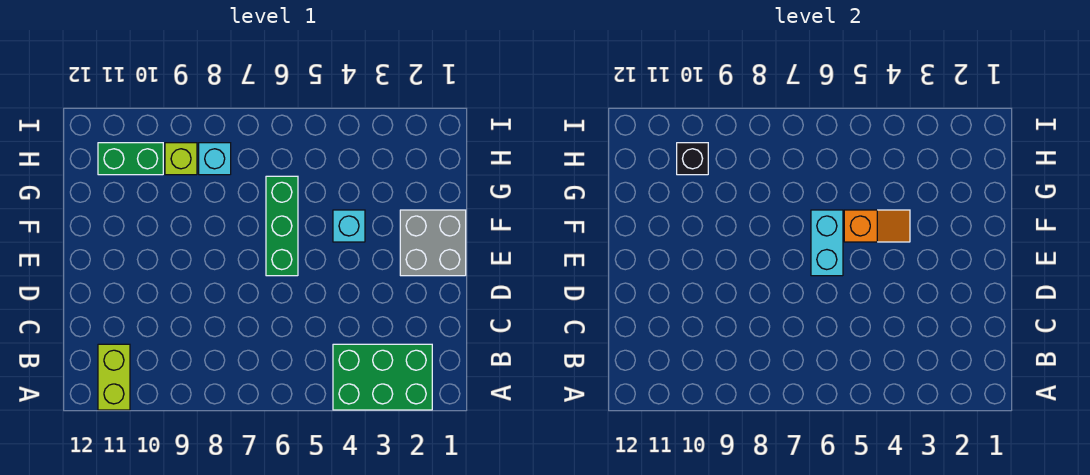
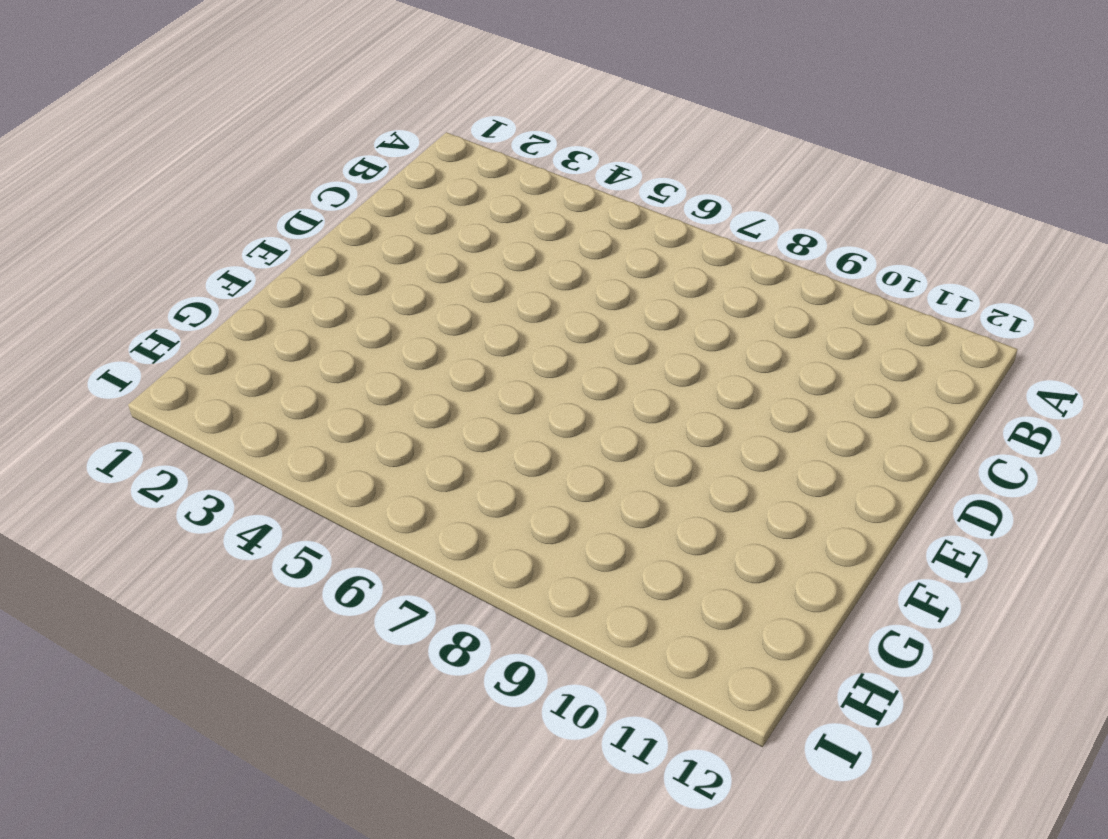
none -> green 2x3 brick [333,344,432,410]
none -> lime 1x2 brick [98,344,130,410]

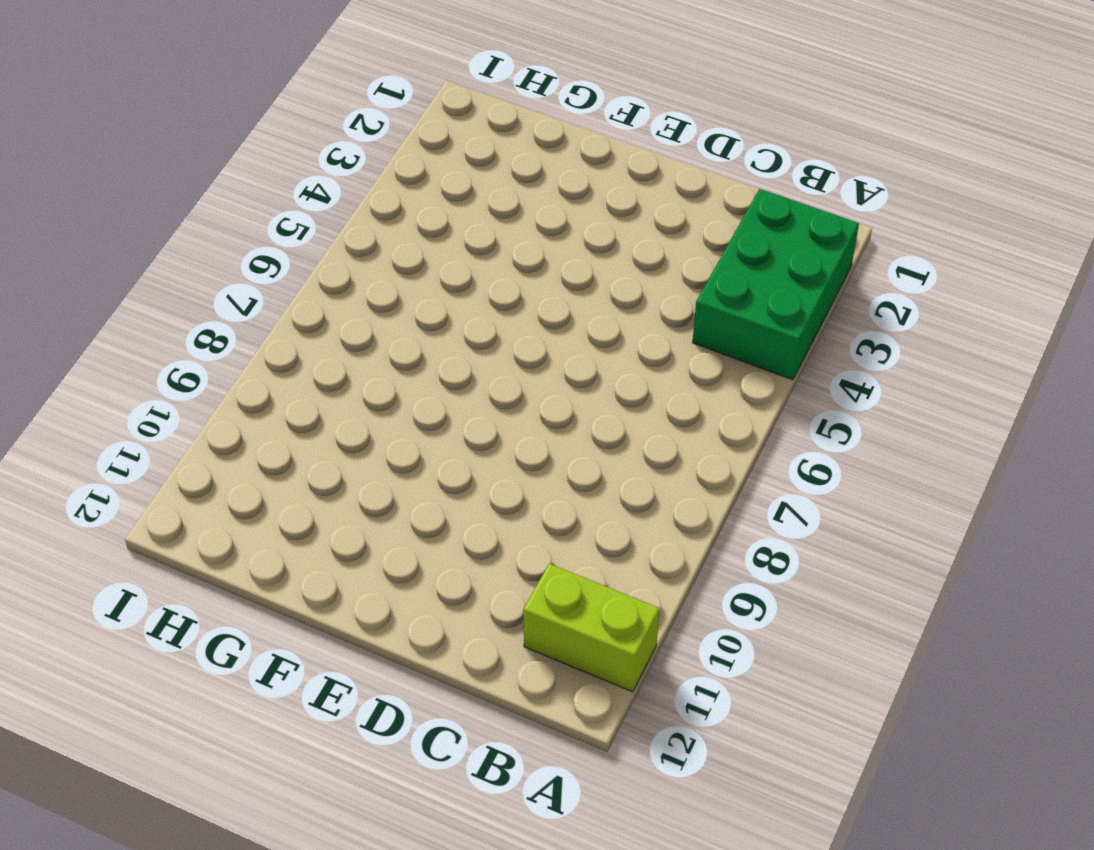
none -> grey 2x2 brick [400,210,466,276]
none -> green 1x3 brick [266,176,298,276]

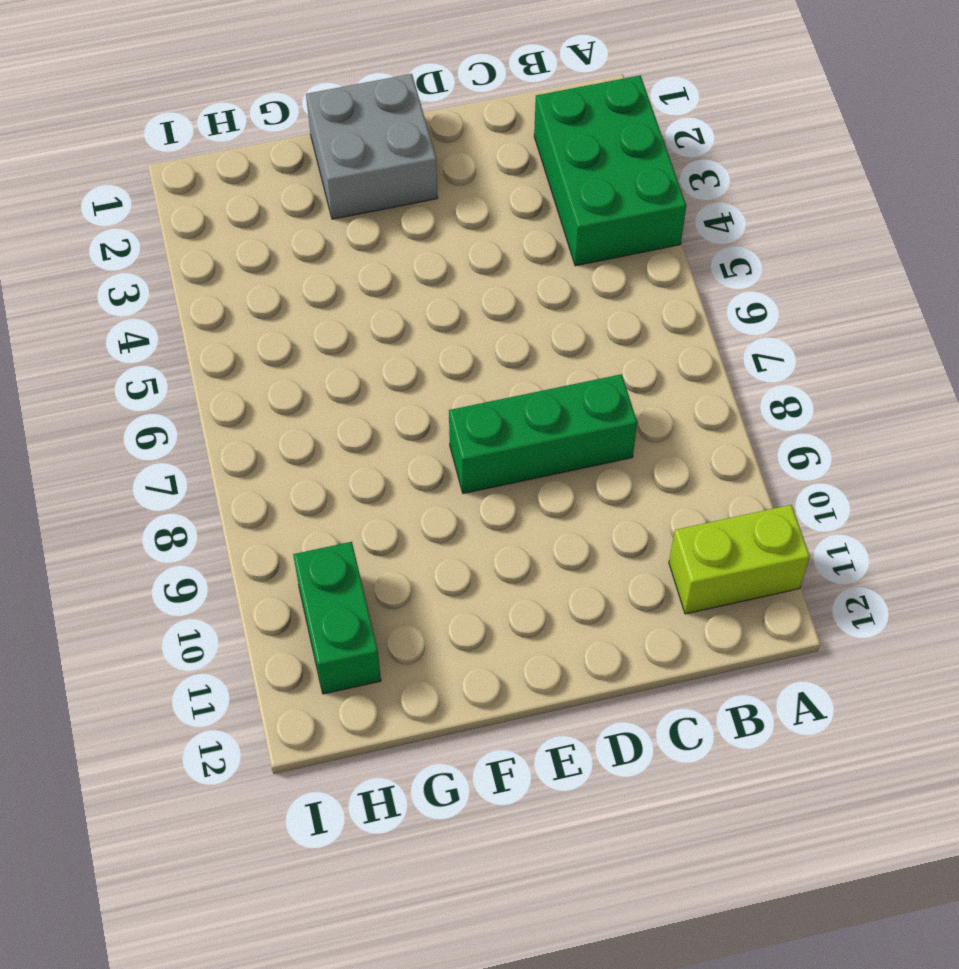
green 1x3 brick [449,374,637,494] -> green 1x3 brick moved to [266,176,298,276]
none -> cyan 1x1 brick [333,210,365,242]
none -> cyan 1x1 brick [199,143,231,175]

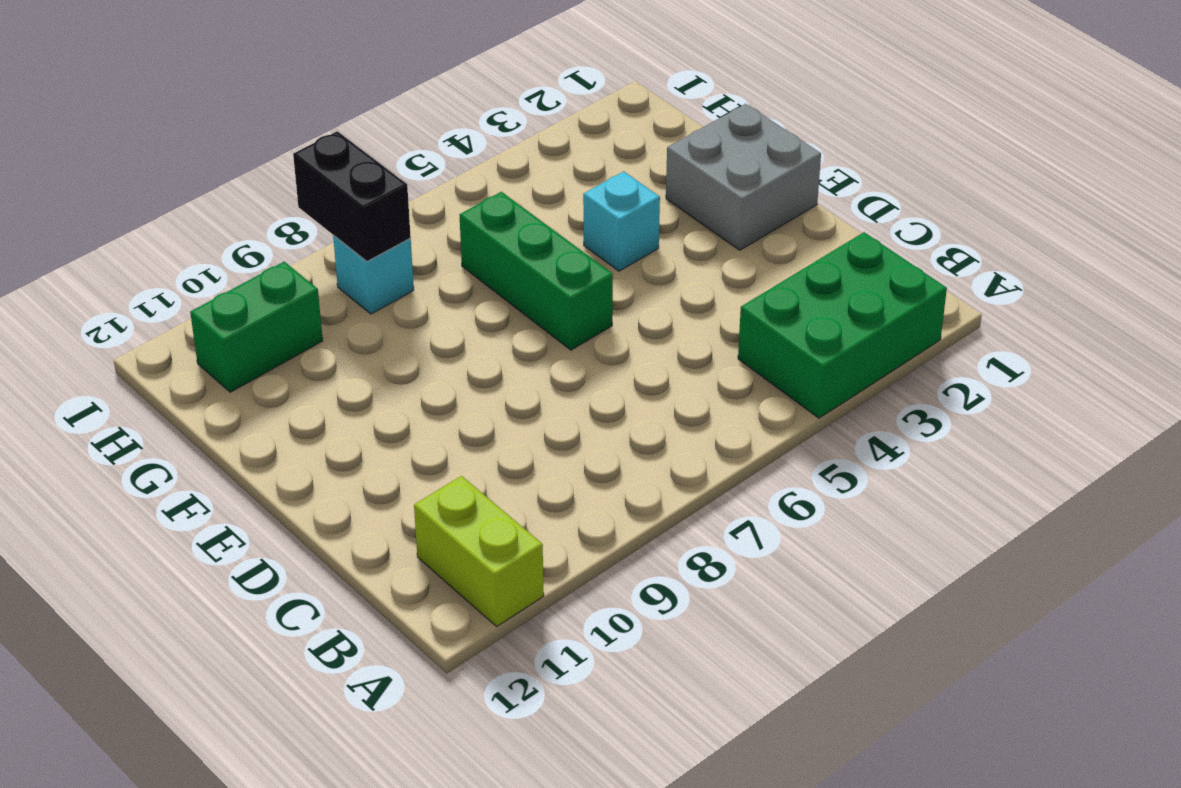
black 1x2 brick [293,131,411,261] -> none
none -> lime 1x1 brick [165,143,197,175]
none -> cyan 1x2 brick [811,210,843,276]

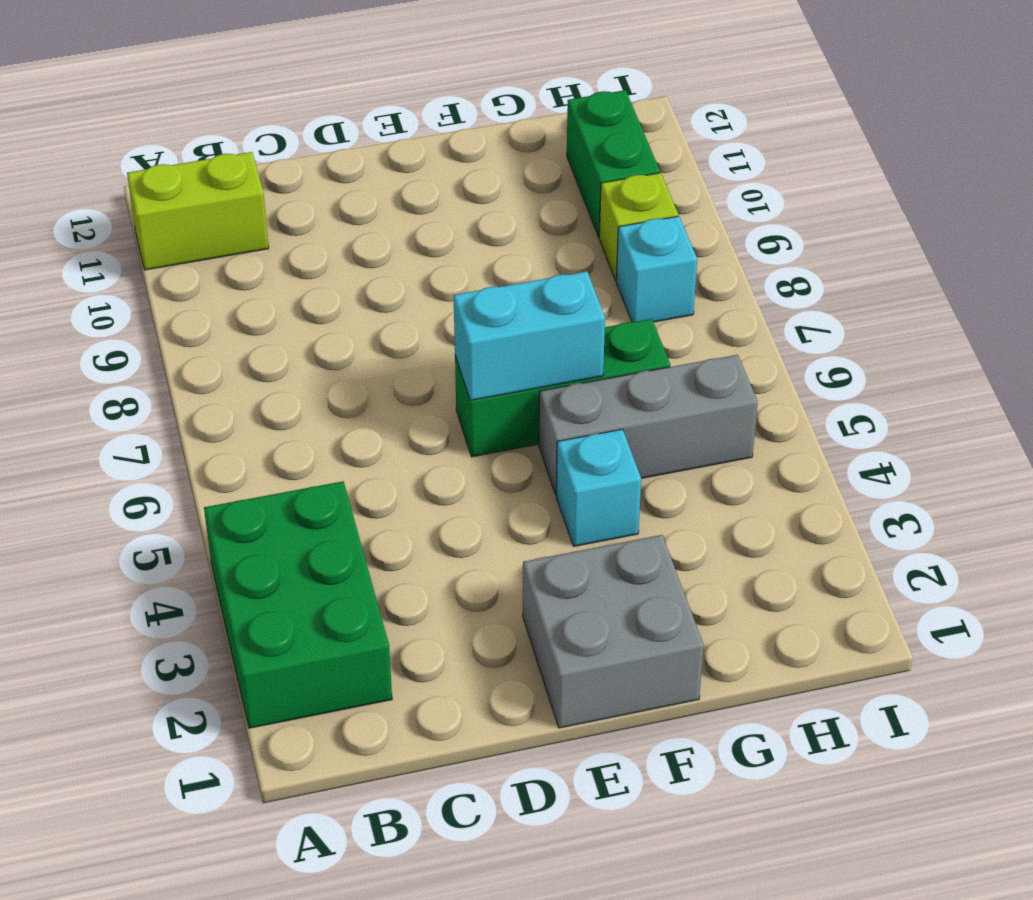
grey 1x3 brick [539,355,758,494] -> none
none -> orange 1x2 slope [844,210,910,242]
none -> black 1x1 brick [677,143,708,175]

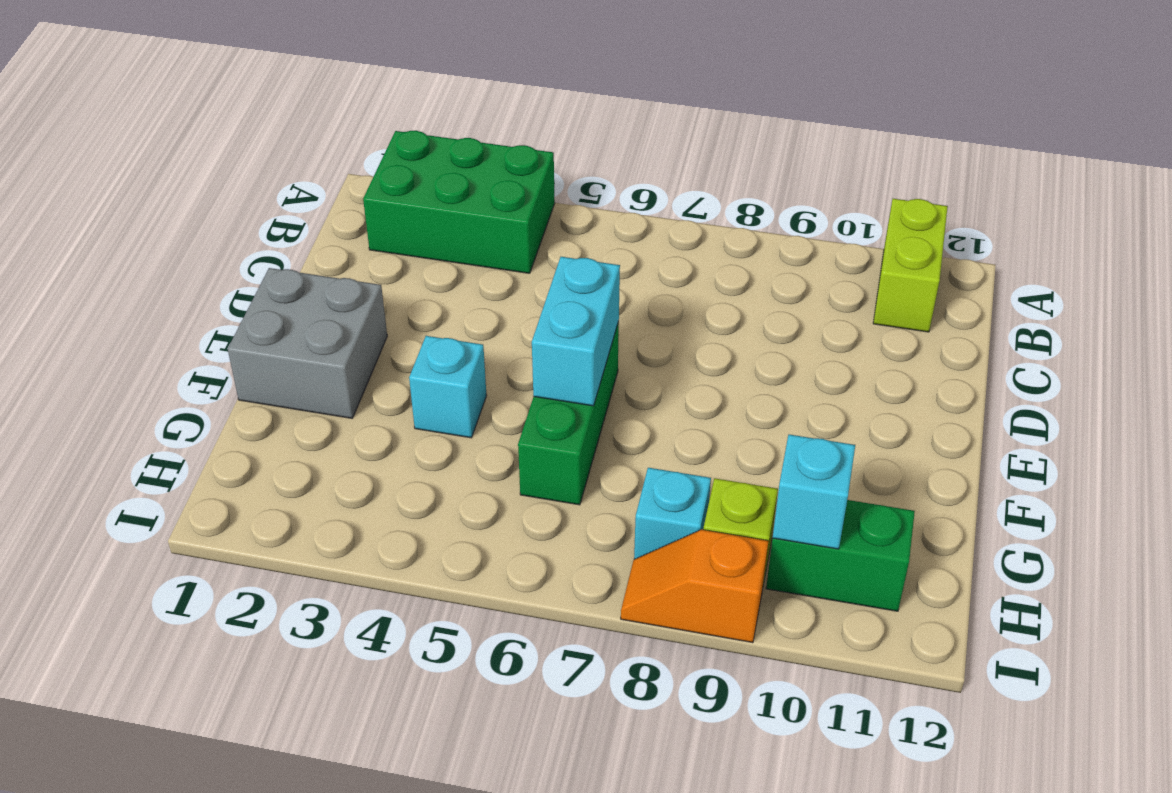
cyan 1x1 brick [773,435,855,549] -> black 1x1 brick [677,143,708,175]
orange 1x2 slope [621,530,769,643] -> orange 1x2 slope moved to [844,210,910,242]

